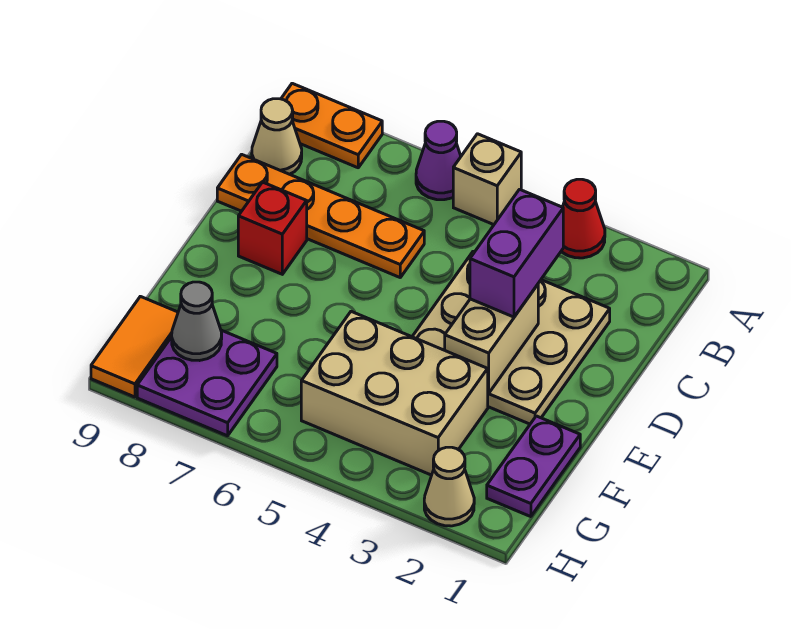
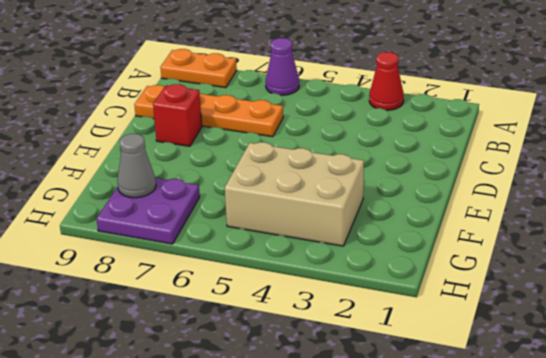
none -> tan 1x1 brick [453,134,521,225]
none -> tan 1x1 cone [252,99,302,174]
none -> tan 3x3 plate [412,251,610,424]

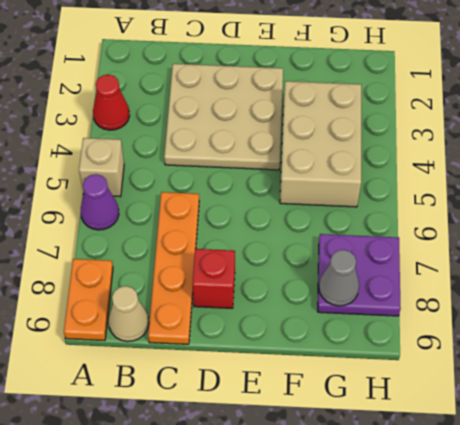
none -> purple 1x2 plate [487,416,580,517]
none -> orange 1x2 tile [91,296,178,397]
none -> tan 1x1 cone [424,447,474,526]

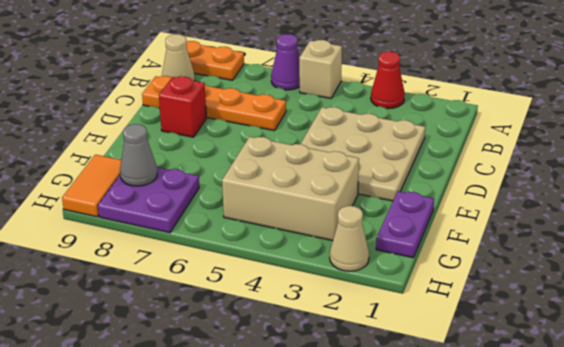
none -> tan 1x2 brick [445,285,538,393]
none -> purple 1x2 brick [470,189,563,317]

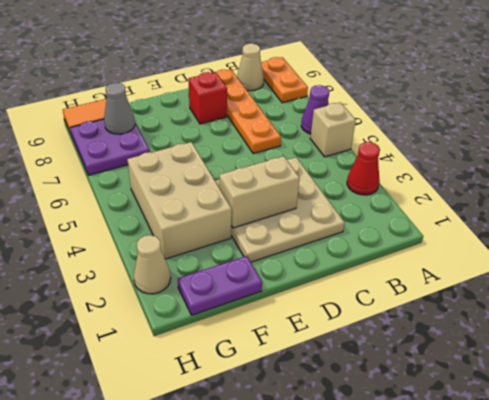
none -> purple 1x2 brick [470,189,563,317]

